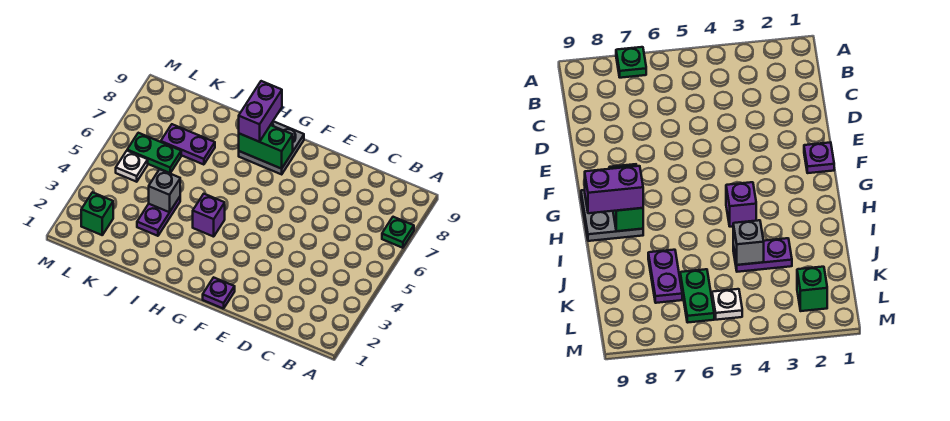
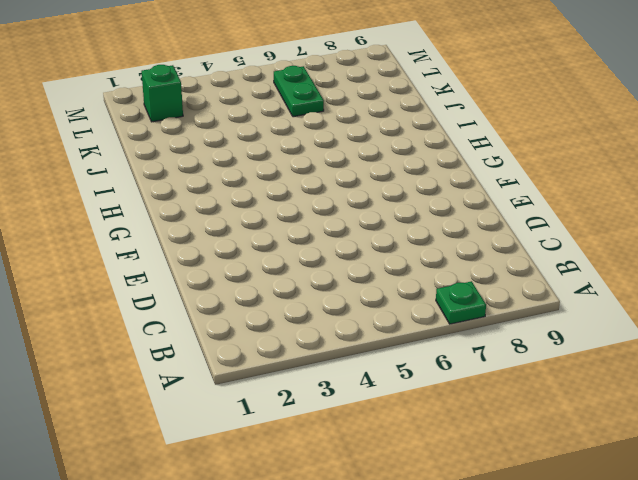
none -> purple 1x1 plate [203,277,235,309]
none -> grey 2x2 plate [239,121,304,174]
none -> purple 1x1 brick [193,194,225,237]

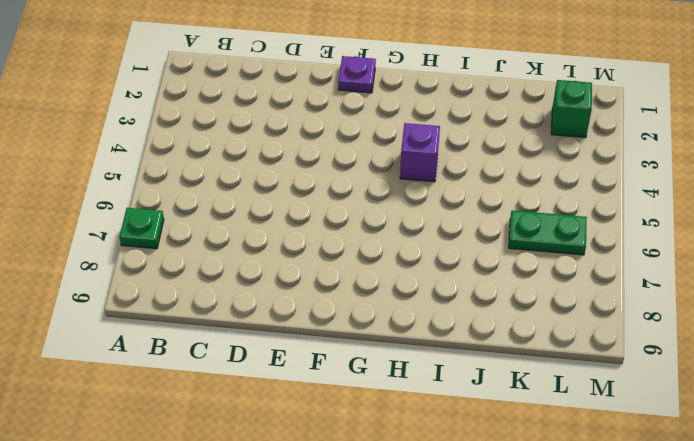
none -> grey 2x2 plate [239,121,304,174]
none -> purple 1x2 plate [137,197,180,236]
none -> purple 1x2 plate [161,124,215,165]

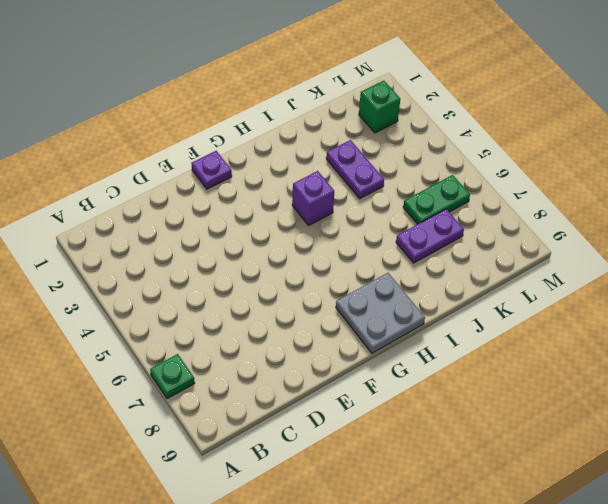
none -> white 1x1 plate [116,151,148,182]
none -> green 1x2 brick [239,125,293,169]
none -> grey 1x1 brick [149,169,180,212]

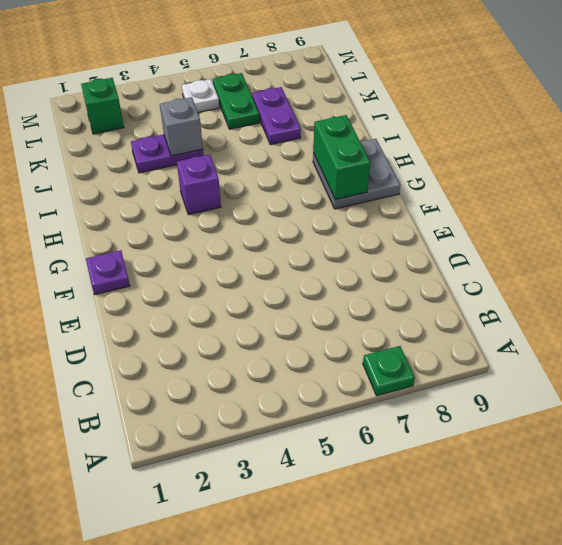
none -> purple 1x2 brick [239,81,282,142]

